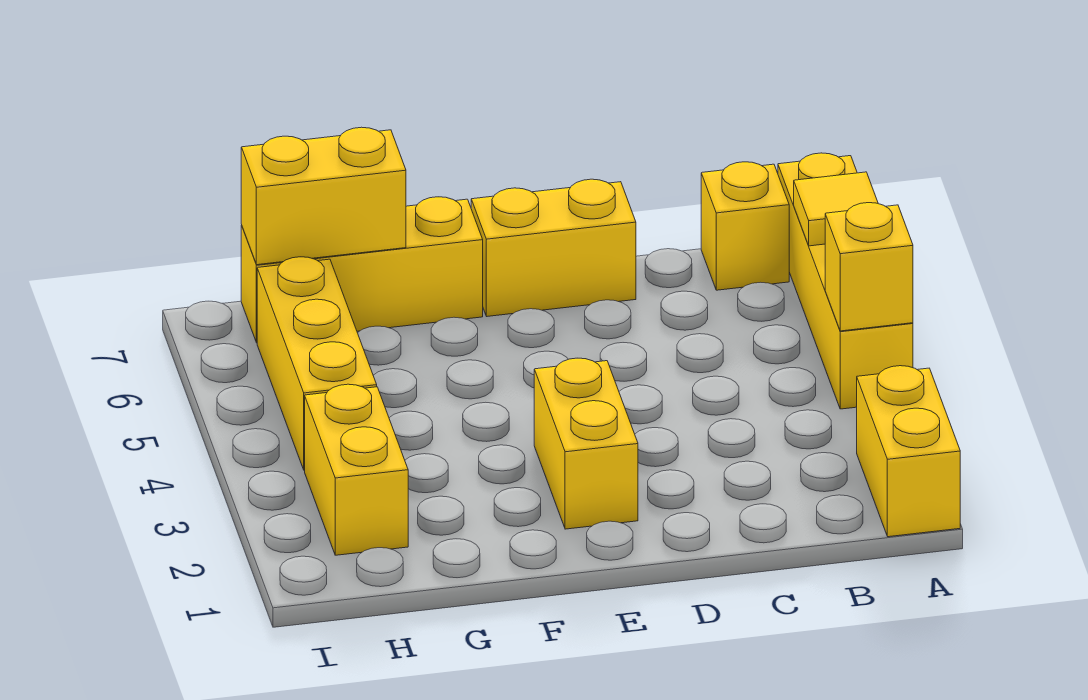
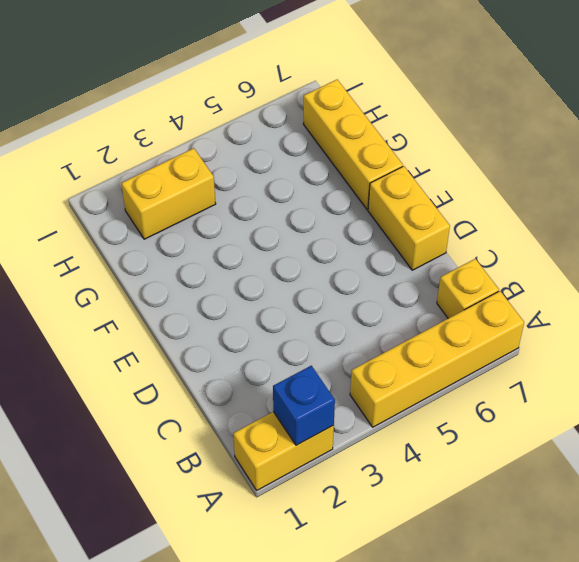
blue 1x1 brick [273,366,335,445] -> none
none -> yellow 1x2 brick [534,358,638,529]
none -> yellow 1x3 brick [257,257,377,470]

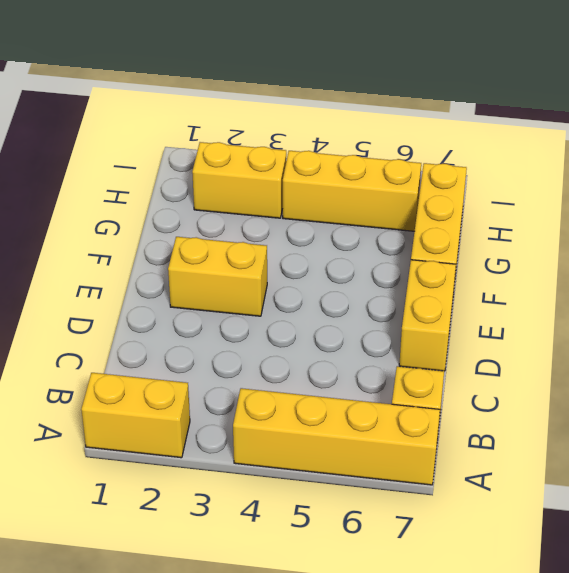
none -> yellow 1x1 brick [825,203,913,331]
none -> yellow 1x1 tile [794,172,878,246]

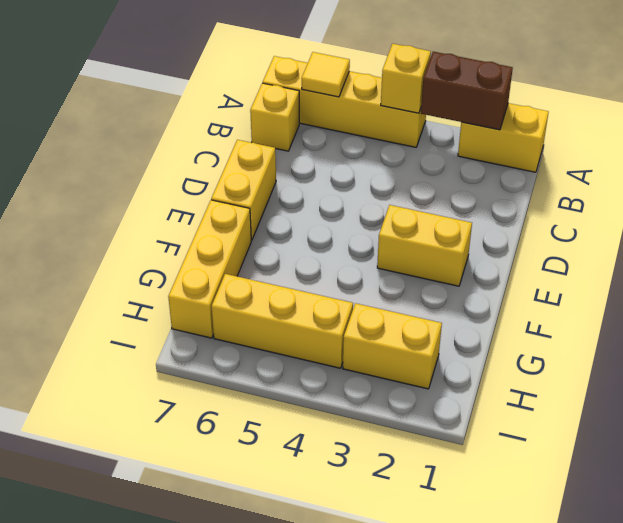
brown 1x2 brick [421,52,513,130] -> none
none -> yellow 1x2 brick [241,127,406,265]

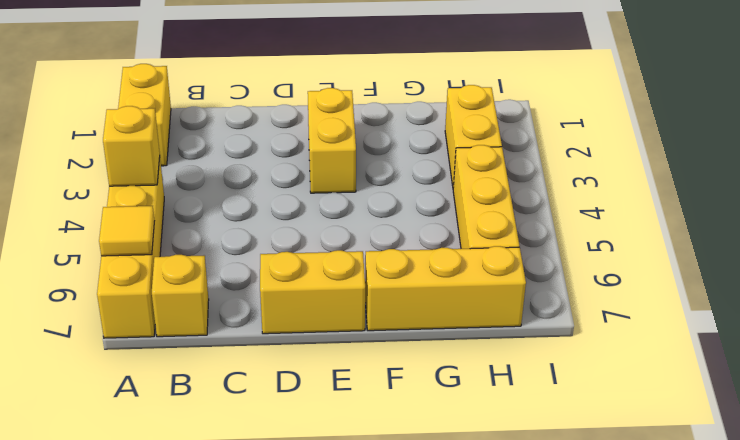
none -> yellow 1x2 brick [241,127,406,265]

